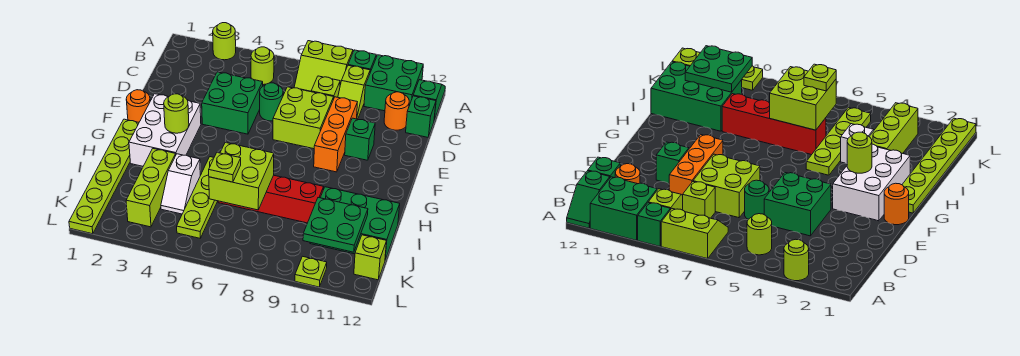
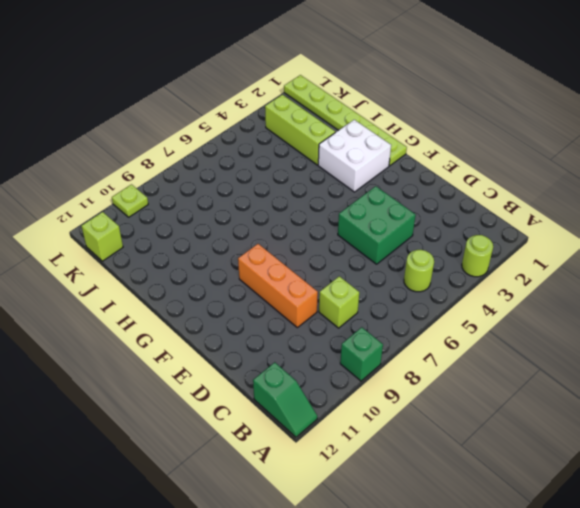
white 2x2 brick [318,120,391,192] -> white 2x3 brick [129,94,201,166]
none -> lime 2x2 slope [294,41,353,92]
none -> green 2x2 brick [364,55,423,111]
none -> lime 1x2 slope [338,65,370,119]

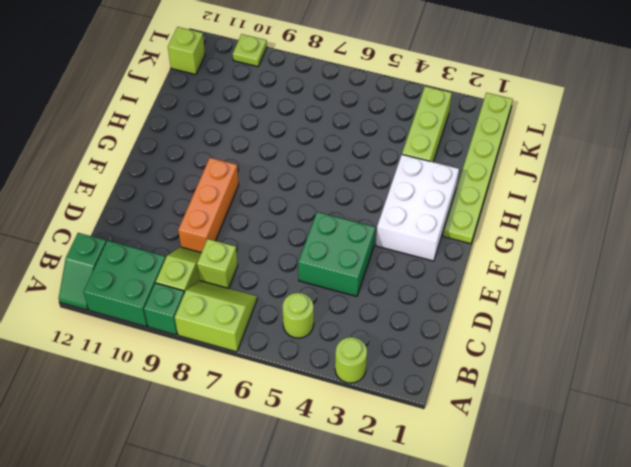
none -> orange 1x1 round brick [384,92,409,130]
none -> green 1x1 brick [406,96,436,137]
none -> green 1x1 round brick [260,83,283,121]

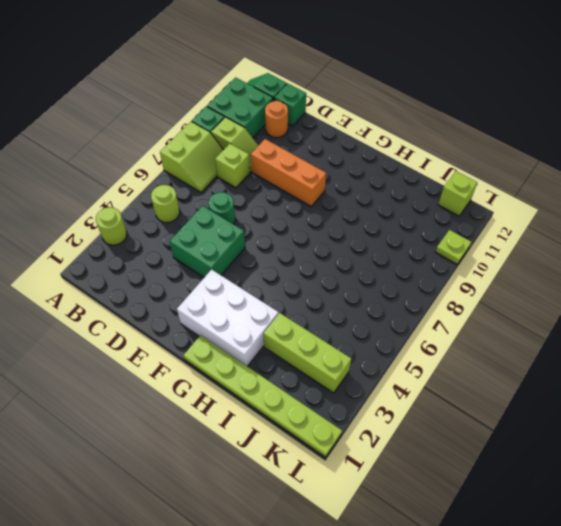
none -> lime 2x2 brick [273,87,334,149]
none -> green 1x1 brick [345,118,375,160]
none -> orange 1x1 round brick [126,90,150,122]

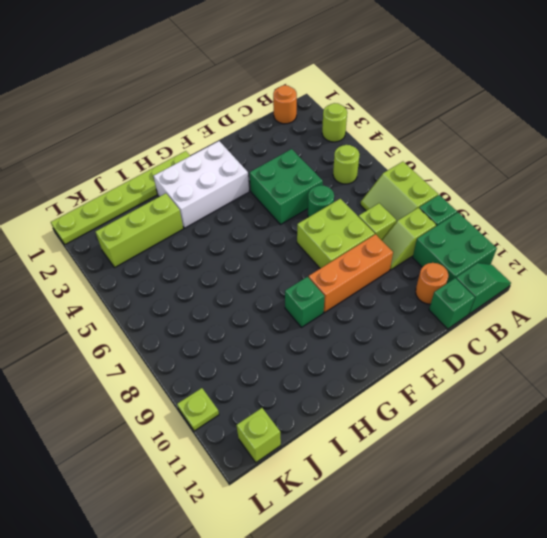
orange 1x1 round brick [273,85,297,124] -> orange 1x1 round brick moved to [126,90,150,122]
green 1x1 brick [285,277,325,327] -> green 1x1 brick moved to [345,118,375,160]
none -> lime 1x4 plate [177,157,217,238]
none -> white 1x2 slope [161,154,200,214]
none -> red 1x4 brick [218,175,324,223]

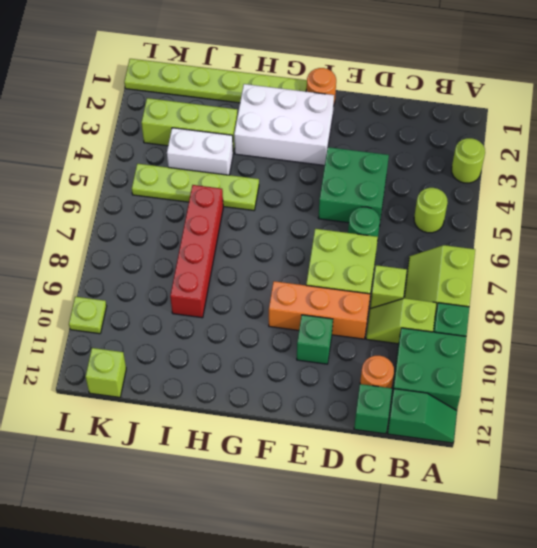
white 1x2 brick [167,128,233,175] -> white 1x2 slope [161,154,200,214]
none -> green 2x3 brick [310,187,400,260]
none -> lime 1x1 round brick [164,94,189,133]
none -> lime 2x2 brick [209,142,274,210]

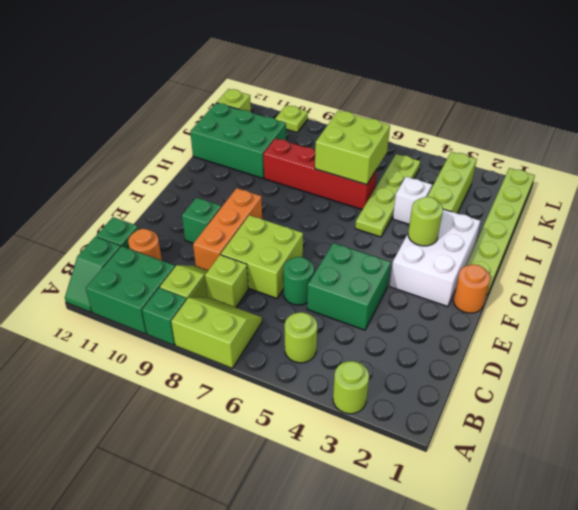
none -> green 2x2 plate [303,198,368,252]
none -> lime 1x1 plate [209,153,241,182]

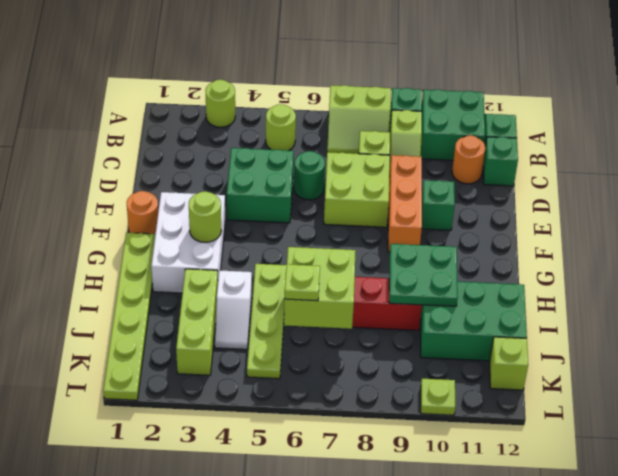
green 2x2 plate [389,244,458,306] -> green 2x2 plate moved to [303,198,368,252]

